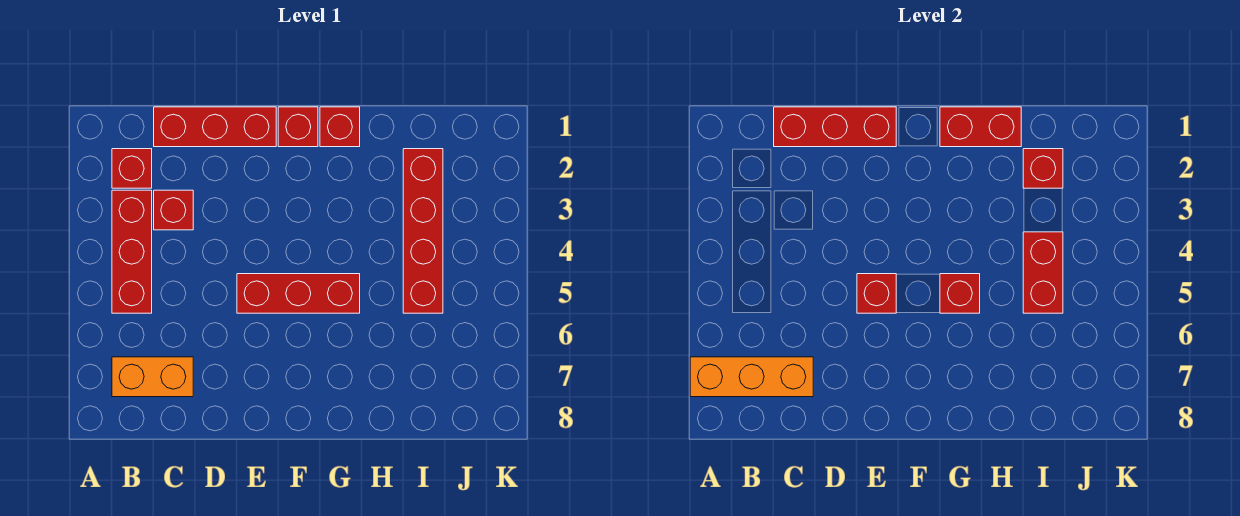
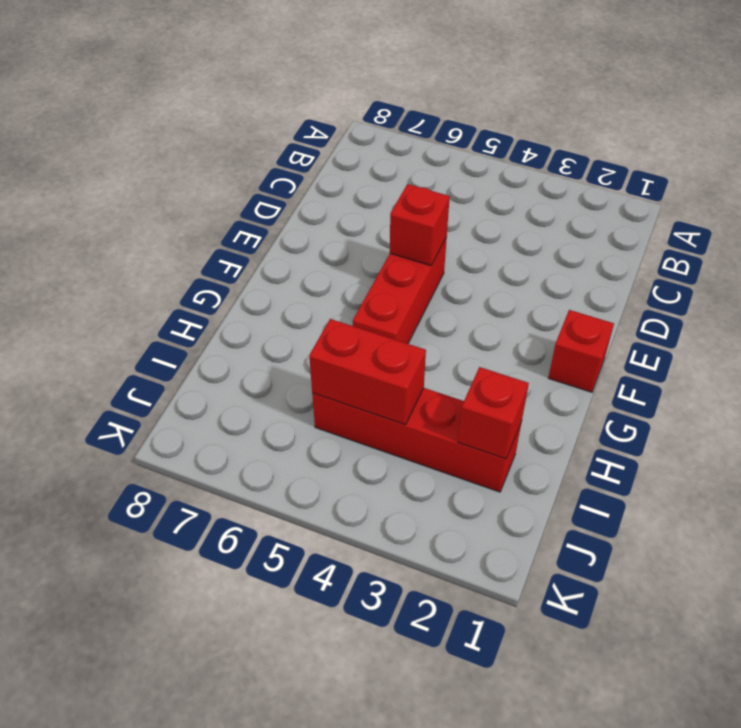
none -> red 1x1 brick [112,149,152,188]
none -> red 1x3 brick [112,190,152,313]
none -> orange 1x2 brick [112,357,193,397]

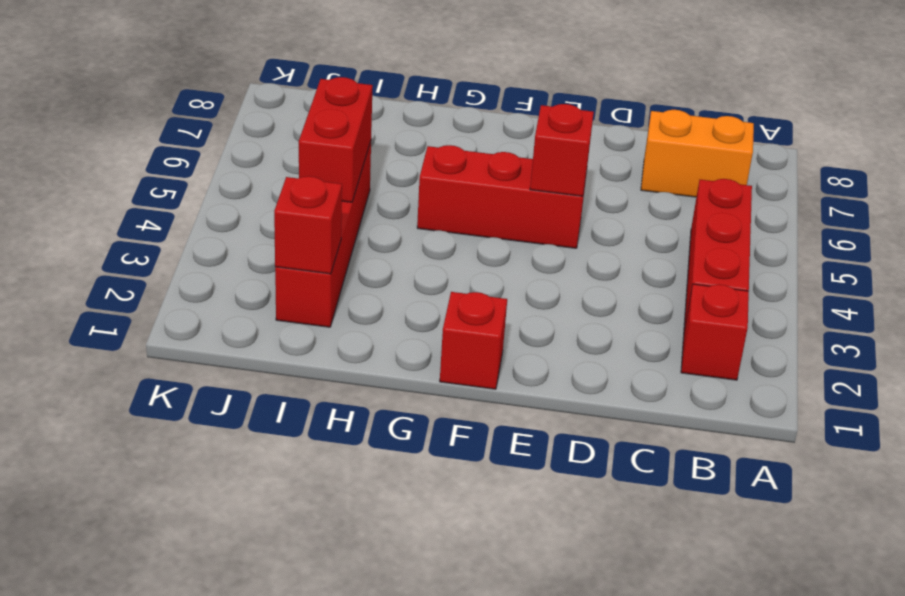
none -> red 1x3 brick [154,107,276,147]
none -> red 1x1 brick [154,190,193,230]
none -> red 1x1 brick [320,107,360,147]

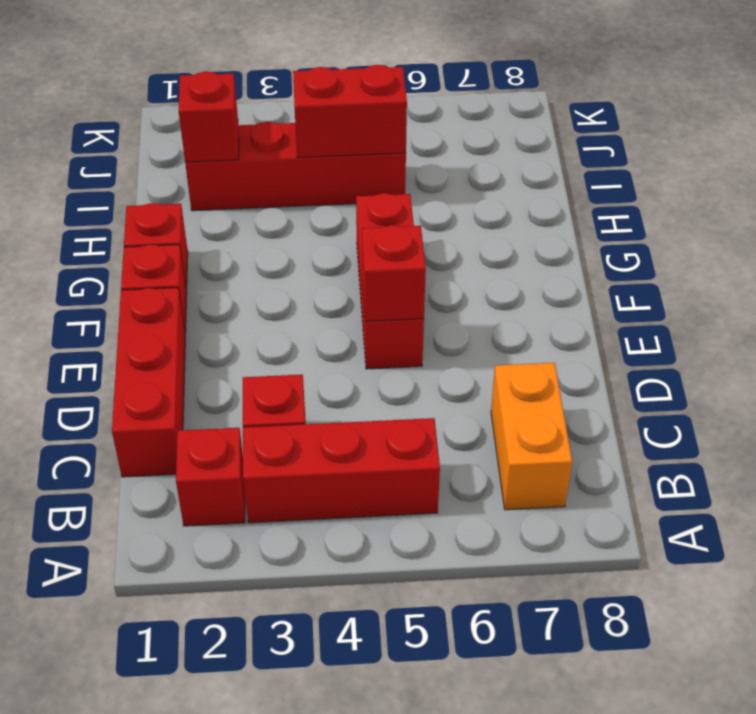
none -> orange 1x3 brick [690,357,813,397]
none -> red 1x3 brick [774,107,896,147]
none -> red 1x2 brick [940,107,1021,147]

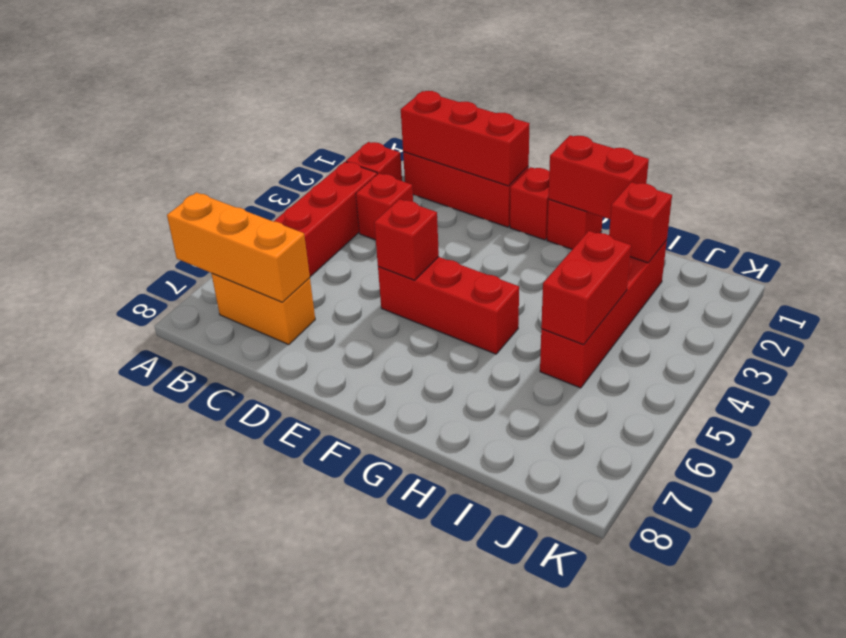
none -> red 1x1 brick [940,274,980,313]

